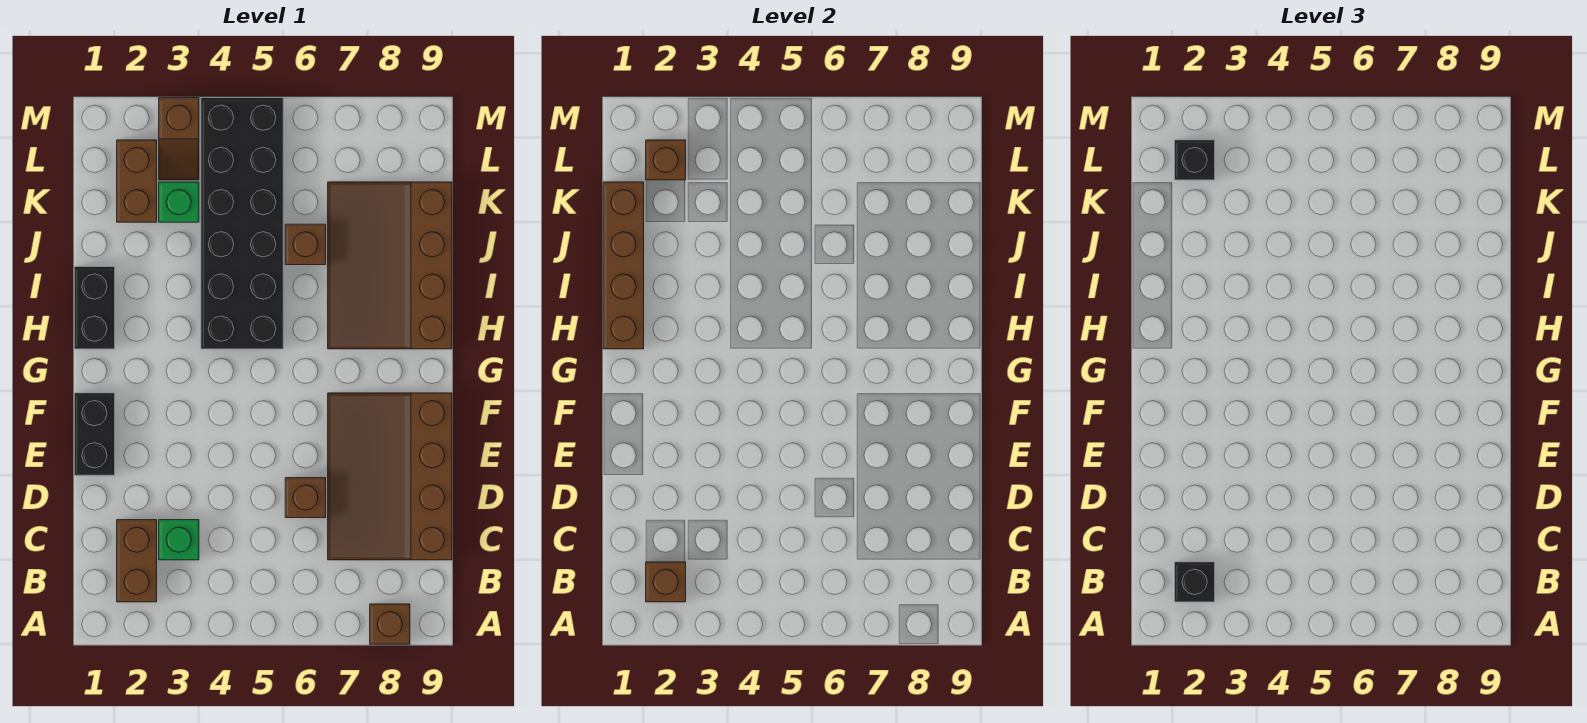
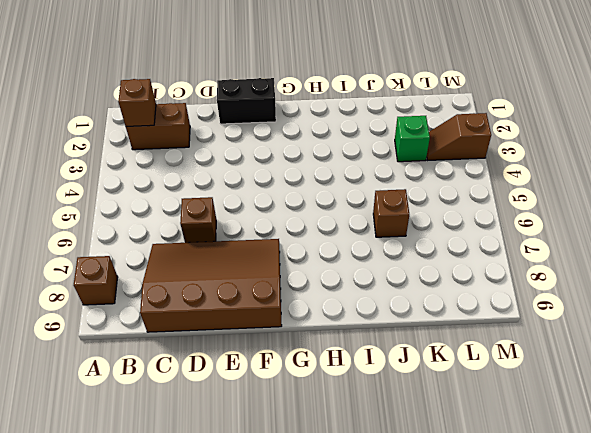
none -> green 1x1 brick [159,520,199,560]
none -> black 1x2 brick [74,267,115,349]
none -> black 2x6 brick [201,98,283,349]

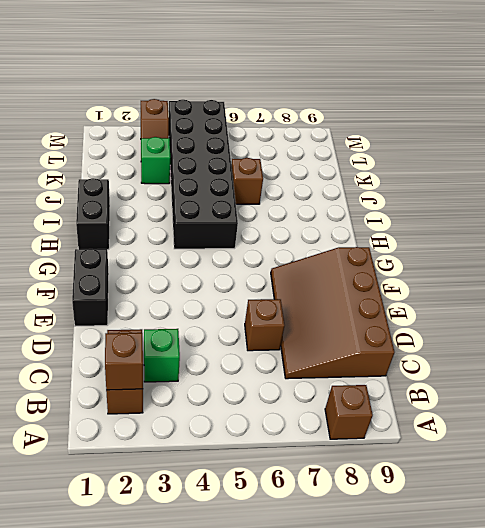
none -> brown 3x4 slope [328,182,452,349]
none -> brown 1x2 brick [117,140,157,222]
none -> brown 1x4 brick [603,182,644,349]

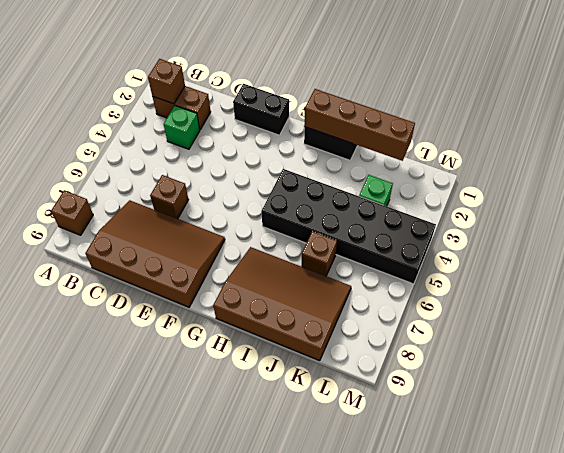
none -> brown 1x2 brick [117,140,157,222]
none -> brown 1x2 slope [159,98,199,180]
none -> brown 1x1 brick [646,140,686,180]

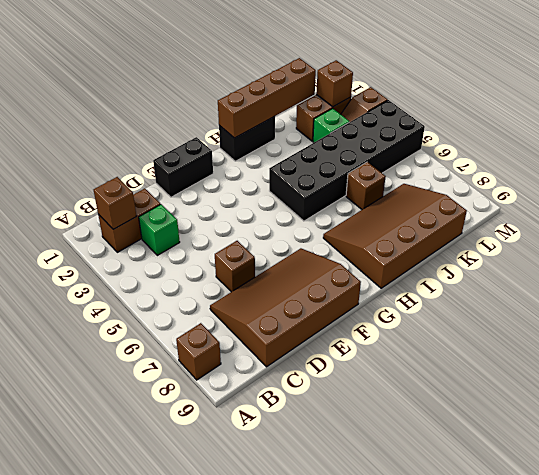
none -> black 1x1 brick [1175,562,1215,602]
none -> black 1x1 brick [1175,140,1215,180]

